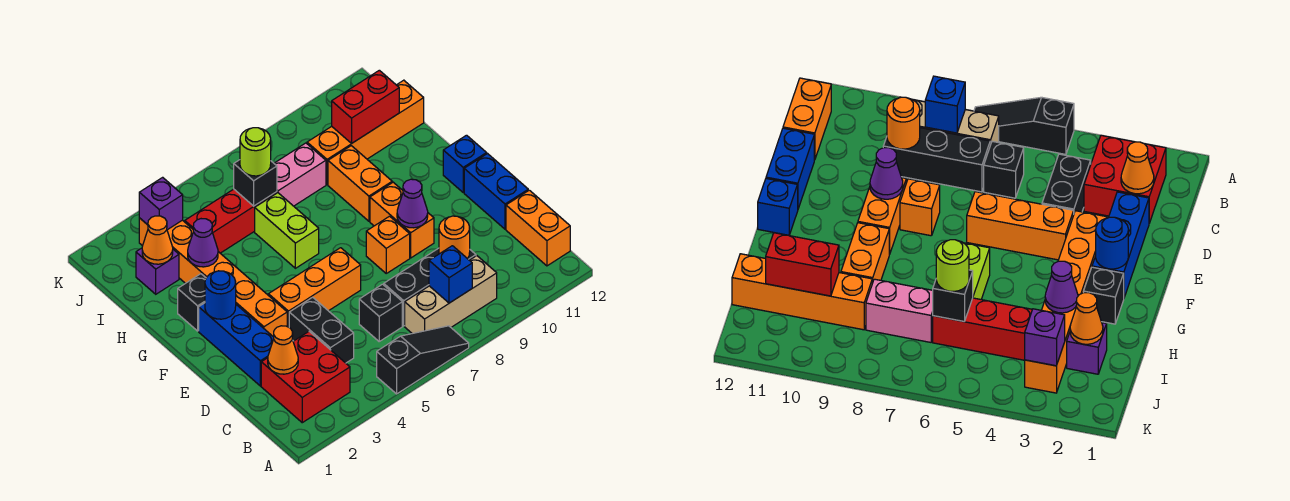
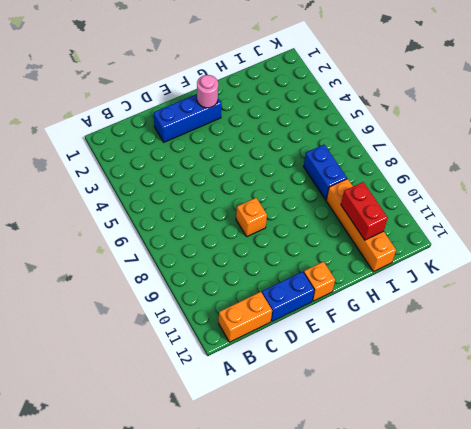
pink 1x1 round brick [197,75,218,108] -> blue 1x1 round brick [205,271,236,319]
orange 1x1 brick [304,262,335,301] -> blue 1x1 brick [443,135,487,192]
blue 1x2 brick [304,145,347,200] -> pink 1x2 brick [274,143,326,206]
none -> black 1x3 slope [377,326,469,394]
none -> red 2x2 brick [261,331,350,423]
none -> tan 1x3 brick [405,256,497,334]
none -> black 1x2 brick [289,297,354,363]

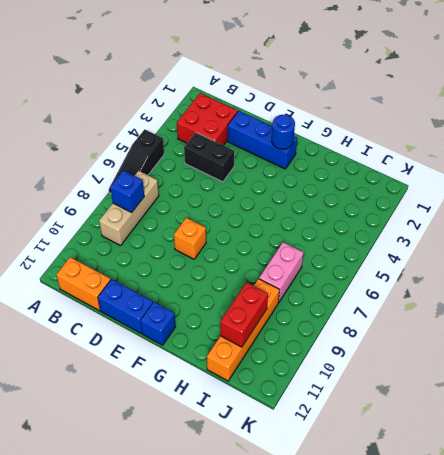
none -> black 1x1 brick [359,284,402,341]
none -> black 1x3 brick [384,248,476,326]
none -> orange 1x6 brick [139,218,287,337]
none -> orange 1x3 brick [268,248,361,327]

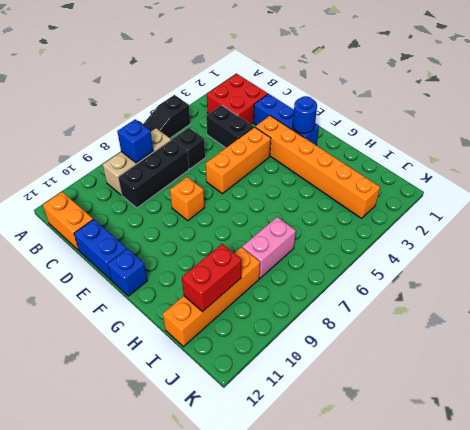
none -> orange 1x2 brick [370,182,434,258]
none -> black 1x1 brick [178,274,206,331]
none -> lime 1x2 brick [255,193,319,268]
none -> orange 1x2 brick [328,146,392,221]

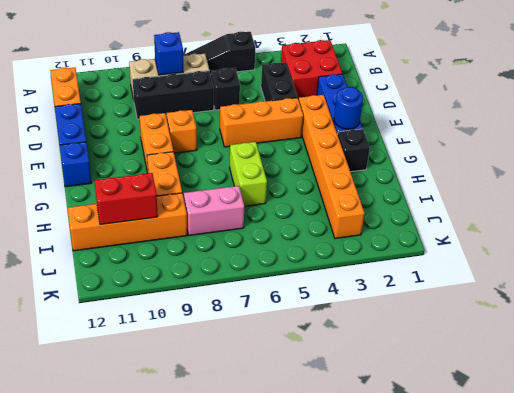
none -> purple 1x1 brick [136,248,179,294]
none -> red 1x3 brick [185,189,277,253]
none -> orange 1x1 cone [268,326,298,374]
none -> orange 1x1 round brick [439,216,470,259]

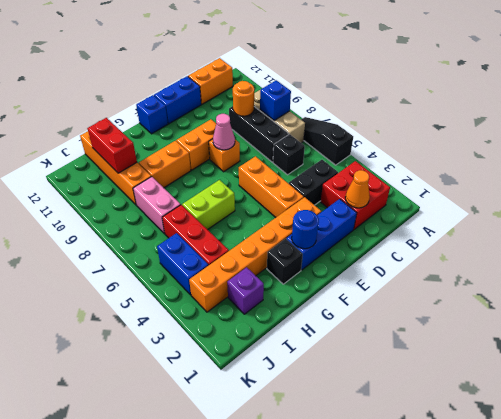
pink 1x1 cone [213,114,235,150] -> none
blue 1x2 brick [157,233,208,295] -> none
none -> purple 1x1 cone [397,179,428,228]
none -> purple 1x1 cone [188,219,218,267]
none -> orange 1x1 cone [142,216,173,264]
none -> black 1x1 brick [234,160,277,206]

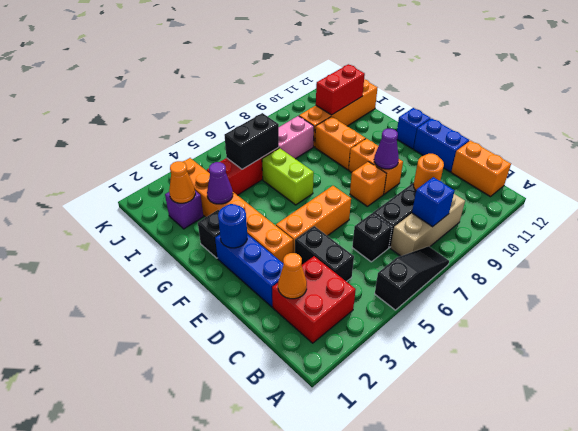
black 1x2 brick [224,113,279,169] -> black 1x1 brick [234,160,277,206]
none -> purple 1x1 brick [139,177,183,230]
none -> lime 1x1 round brick [240,128,271,176]

